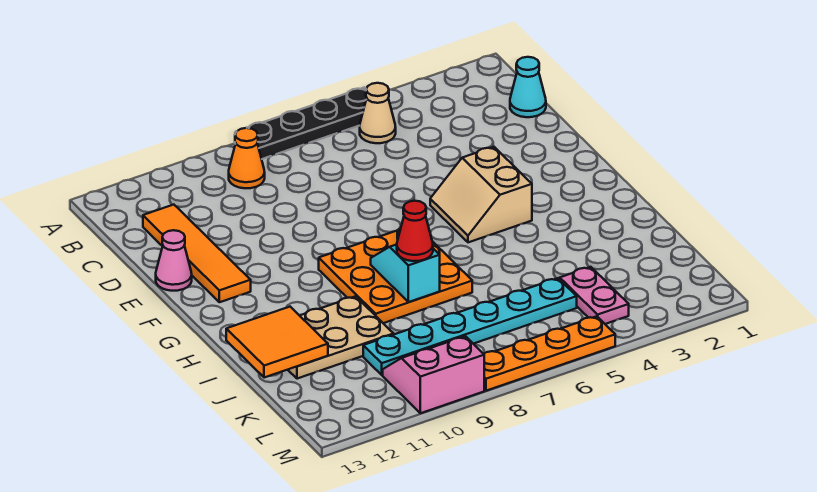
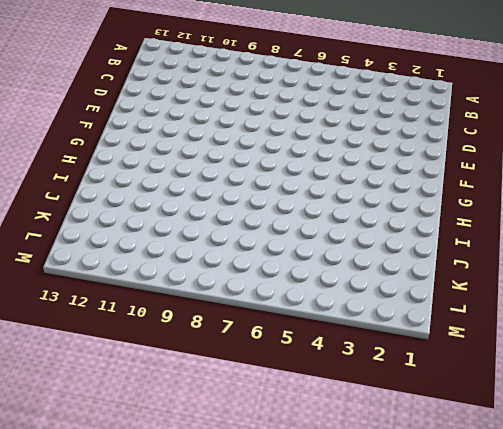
none -> black 1x4 plate [235,87,367,159]
none -> tan 1x1 cone [360,83,396,143]
none -> orange 1x1 cone [229,128,265,188]

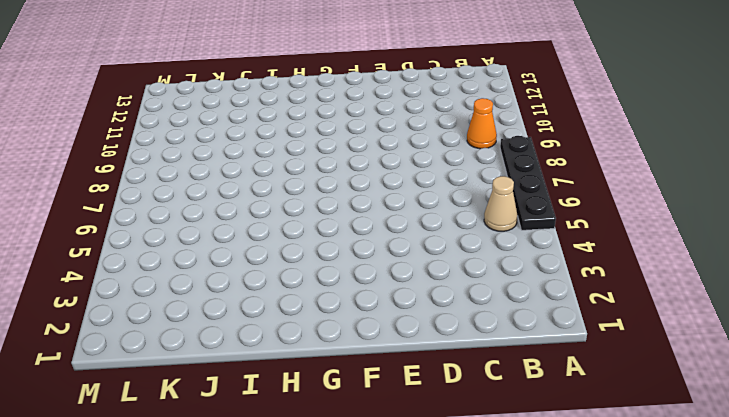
none -> cyan 1x1 cone [510,57,546,117]
none -> orange 1x4 tile [143,205,251,302]
none -> pink 1x1 cone [156,230,192,291]

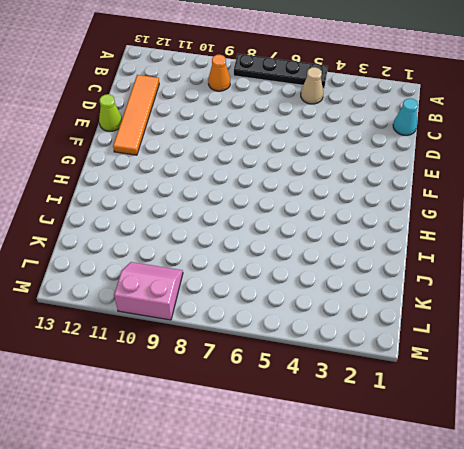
lime 1x1 cone [99,94,122,131] -> pink 1x1 cone [156,230,192,291]
none -> tan 2x2 slope [430,147,532,242]
none -> orange 3x3 plate [319,228,472,323]
none -> tan 2x3 plate [288,296,394,379]

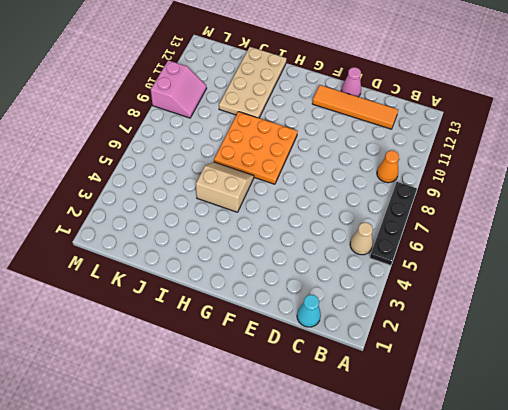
tan 2x2 slope [196,162,254,212] -> tan 2x2 slope moved to [430,147,532,242]
tan 2x4 plate [219,47,287,118] -> tan 2x3 plate [288,296,394,379]
none -> pink 1x2 plate [560,267,629,324]
none -> cyan 1x6 plate [363,278,577,375]
none -> orange 1x4 plate [484,316,615,391]

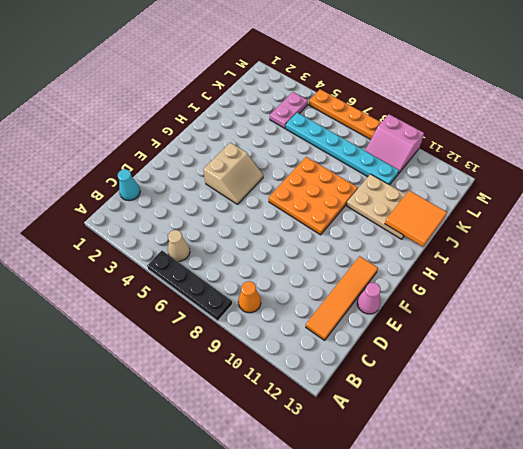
none -> cyan 1x2 slope [371,245,440,302]
none -> red 1x1 cone [397,201,433,261]

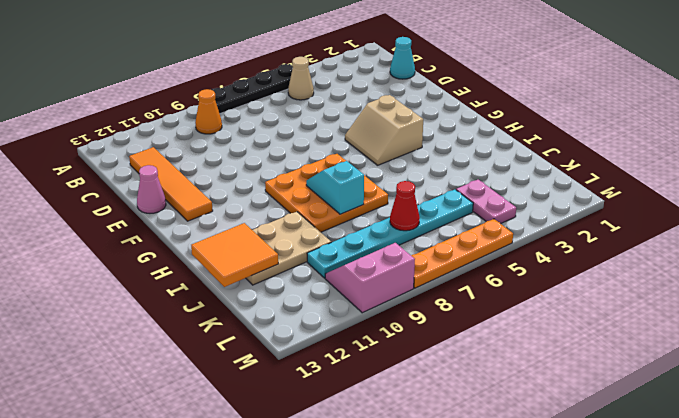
red 1x1 cone [390,181,420,231] -> red 1x1 cone moved to [397,201,433,261]

